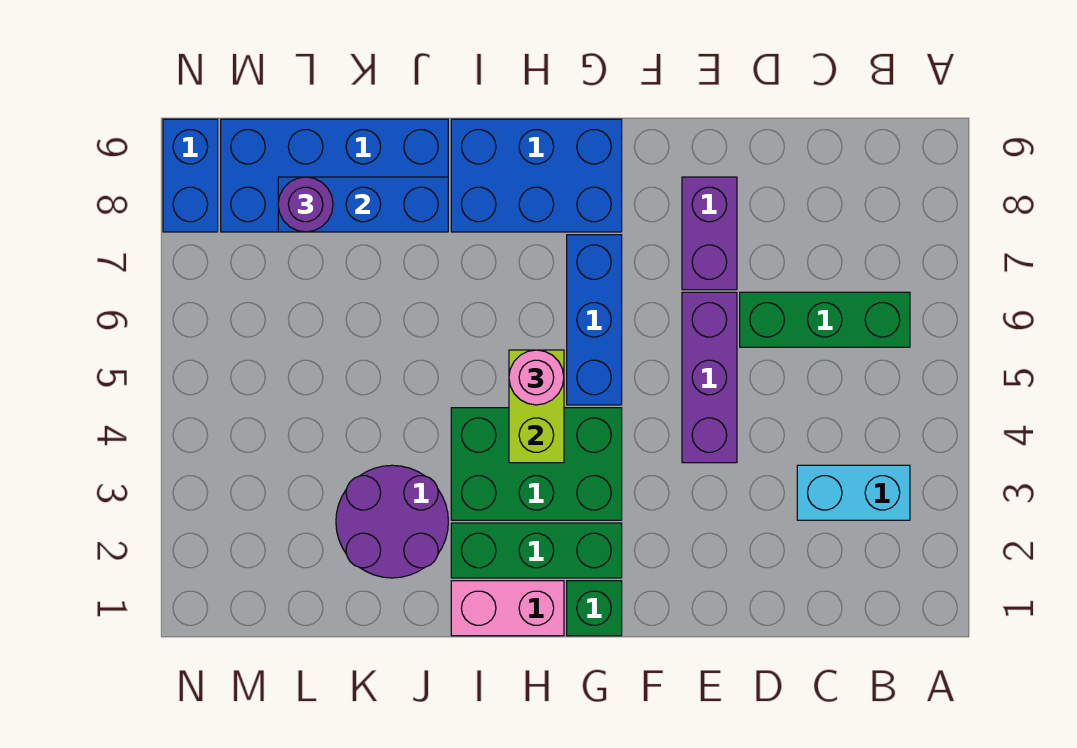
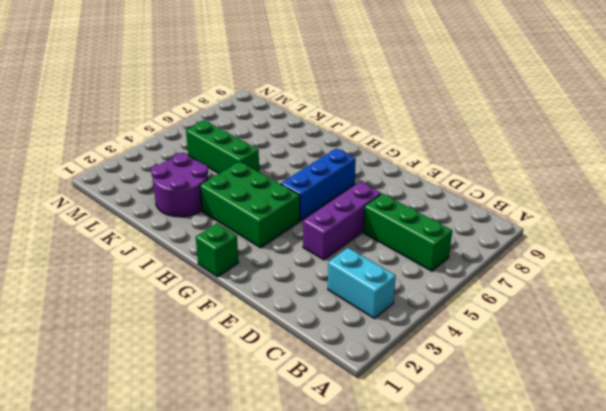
green 1x3 brick [186,120,259,173] -> green 1x3 brick moved to [451,523,622,578]
none -> purple 1x2 brick [682,177,737,290]
none -> blue 2x3 brick [451,119,622,232]
none -> pink 1x2 brick [451,581,564,636]

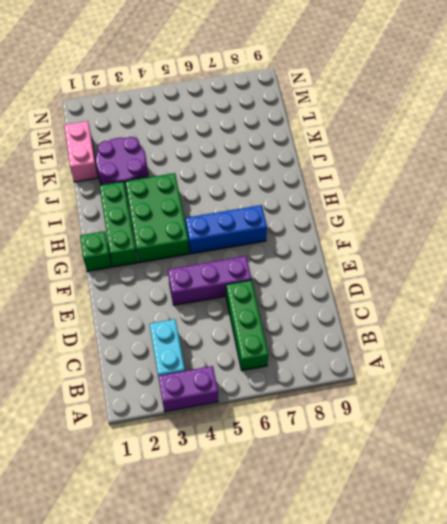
purple 1x2 brick [158,366,218,412] -> purple 1x2 brick moved to [682,177,737,290]
pink 1x2 brick [64,121,98,182] -> pink 1x2 brick moved to [451,581,564,636]
none -> blue 2x3 brick [451,119,622,232]
none -> blue 2x4 brick [221,119,448,232]
none -> blue 1x2 brick [163,119,218,232]

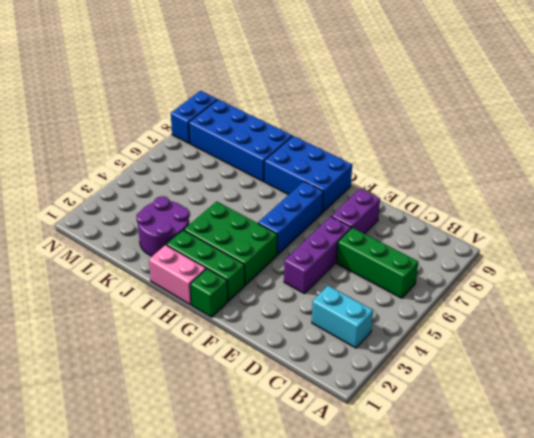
none -> lime 1x2 brick [509,350,564,463]
none -> blue 1x3 brick [278,177,448,232]
none -> pink 1x1 round brick [509,350,564,405]

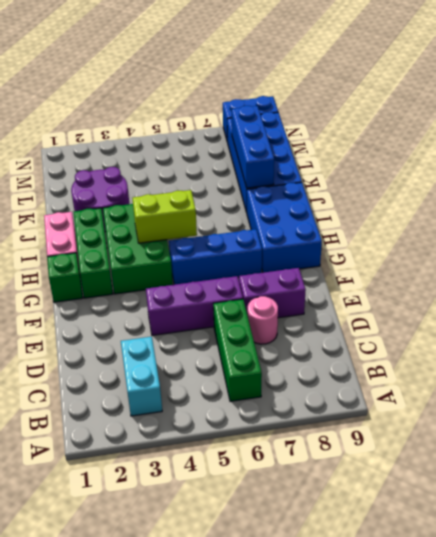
pink 1x1 round brick [248,296,278,344] -> pink 1x1 round brick moved to [509,350,564,405]
none -> purple 1x1 round brick [278,177,333,232]

